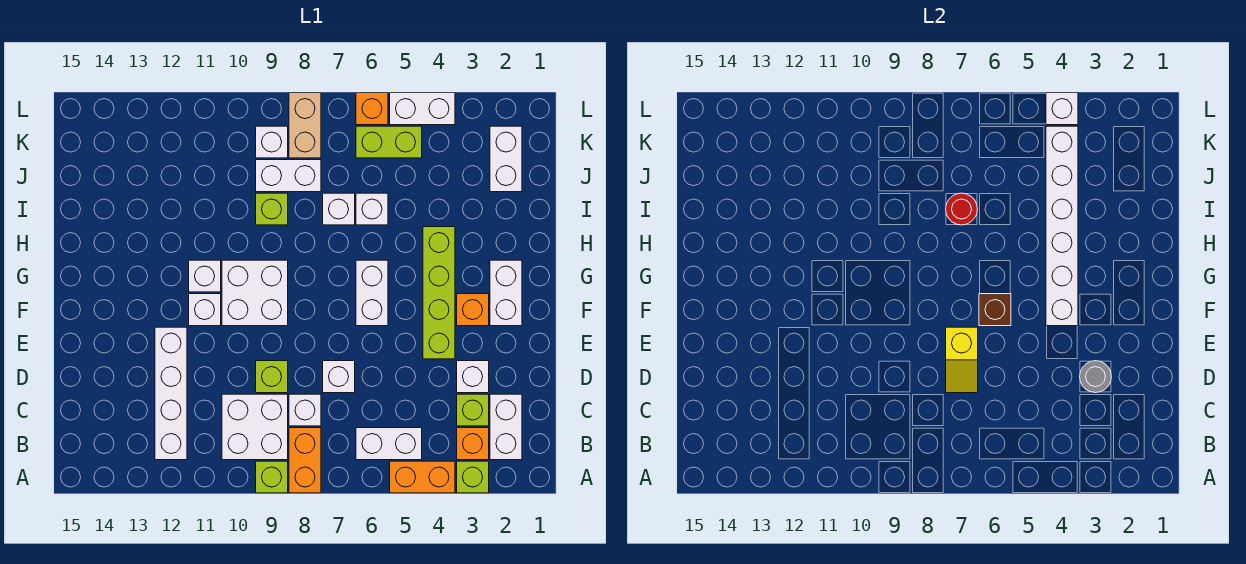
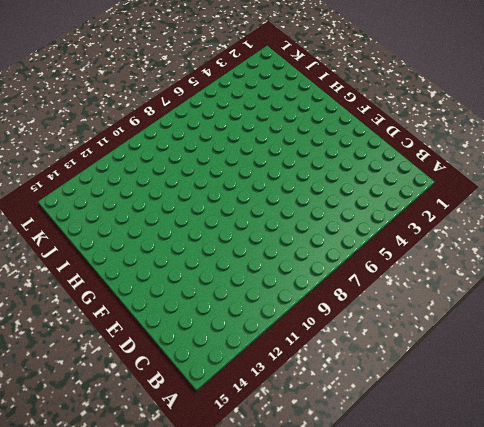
none -> lime 1x1 brick [457,461,489,493]
none -> orange 1x2 brick [390,461,455,493]
none -> orange 1x2 brick [289,428,321,493]
none -> lime 1x1 brick [256,461,288,493]

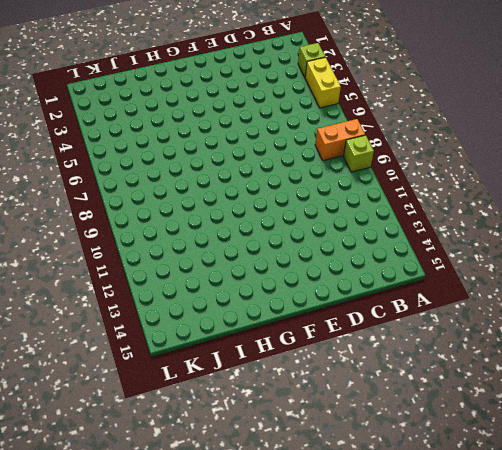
yellow 1x2 brick [305,57,341,108] -> orange 1x2 brick [390,461,455,493]
none -> white 1x2 brick [490,394,522,460]
none -> orange 1x1 brick [457,428,489,460]
none -> white 1x2 brick [356,428,422,460]
none -> white 2x2 brick [222,394,288,460]

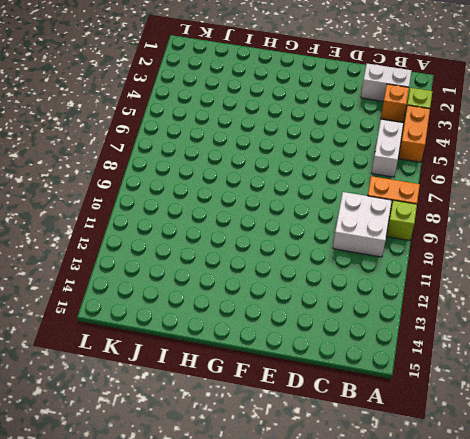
none -> white 1x4 brick [155,327,187,460]
none -> lime 1x1 brick [457,394,489,426]
none -> white 1x1 brick [289,394,321,426]
none -> white 1x1 brick [457,361,489,393]

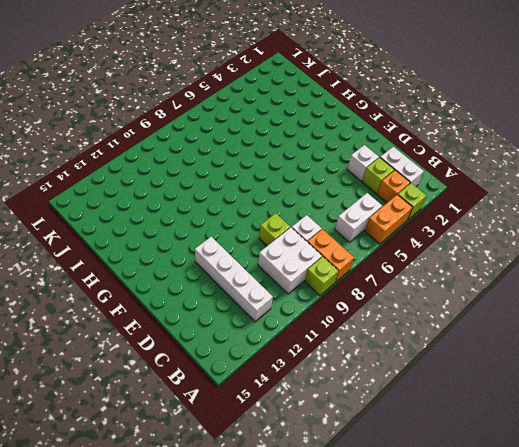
none -> white 1x1 brick [323,361,355,393]
none -> lime 1x4 brick [423,227,455,359]
none -> white 1x2 brick [490,260,522,326]
none -> orange 1x1 brick [457,294,489,326]

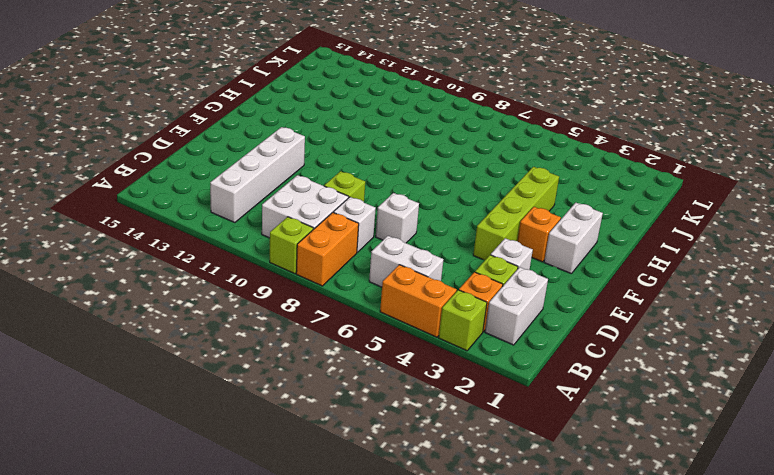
none -> white 1x2 brick [356,260,388,326]
none -> white 2x2 brick [222,260,288,326]
none -> white 1x1 brick [189,294,221,326]
none -> white 1x1 brick [189,260,221,292]

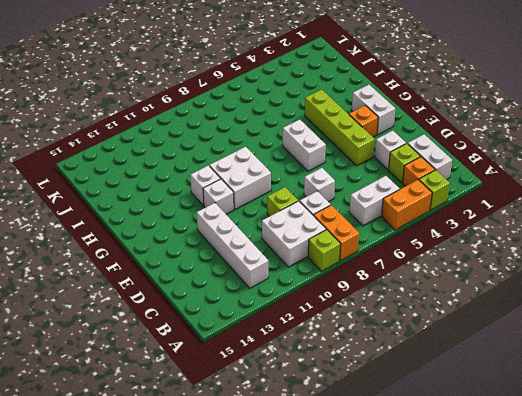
none -> white 1x1 brick [356,193,388,225]
none -> white 1x1 brick [323,193,355,225]
none -> lime 1x1 brick [256,193,288,225]
none -> white 1x2 brick [490,126,522,192]

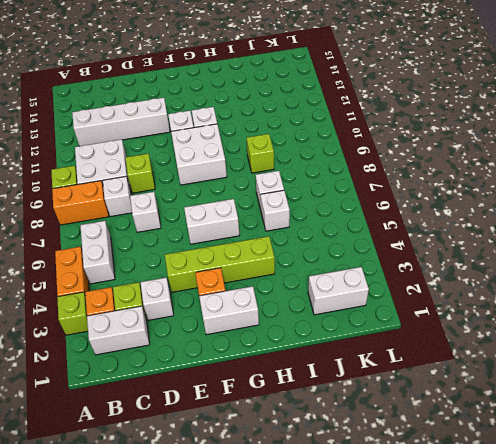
none -> white 1x2 brick [256,160,321,192]
none -> lime 1x2 brick [356,126,422,158]
none -> tan 1x2 brick [289,93,321,158]
none -> white 1x1 brick [256,126,288,158]

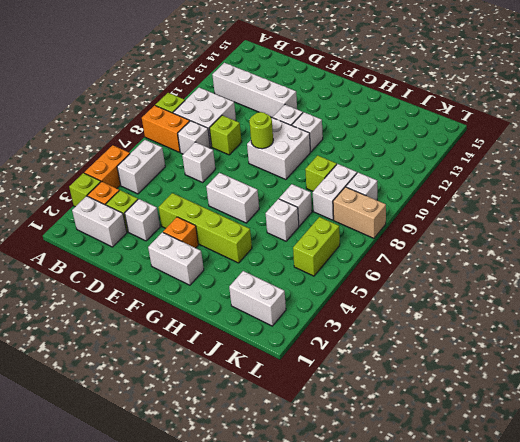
lime 1x1 round brick [249,112,273,149] -> none
none -> white 1x2 brick [390,93,455,125]
none -> orange 1x1 brick [356,93,388,125]
none -> grey 1x1 round brick [1080,361,1111,393]
none -> yellow 1x2 slope [946,327,978,393]

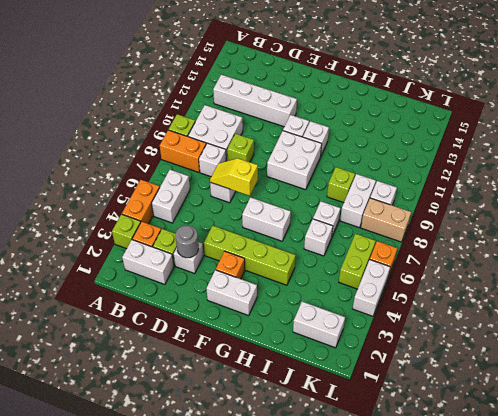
none -> white 1x6 brick [1046,126,1078,326]
none -> brown 1x1 brick [979,294,1011,326]
none -> red 1x1 round brick [946,193,977,225]
none -> white 1x1 brick [1046,93,1078,125]

